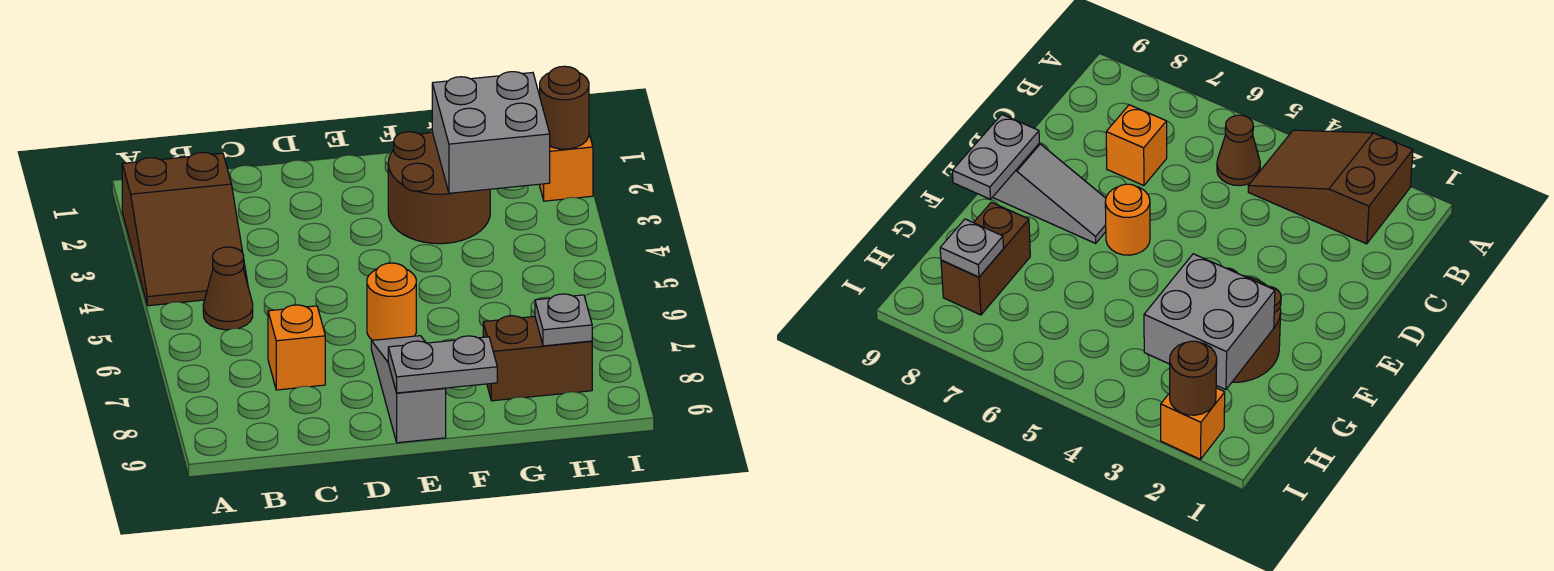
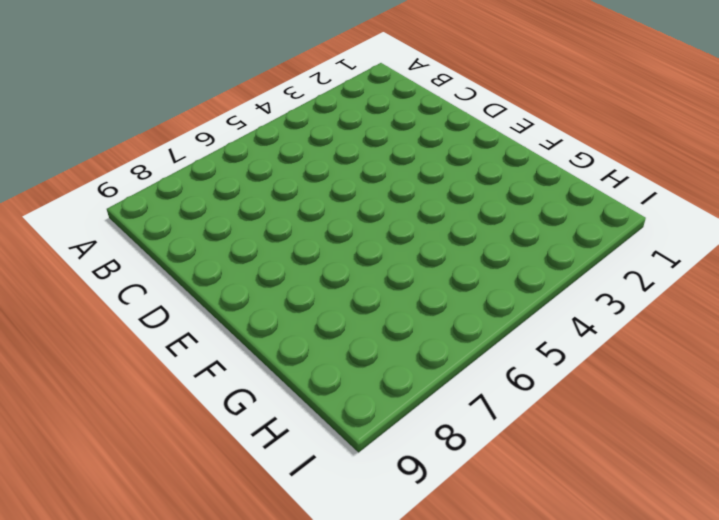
none -> brown 2x3 slope [122,152,248,306]
none -> brown 1x1 cone [203,247,253,330]
none -> orange 1x1 brick [268,305,325,390]

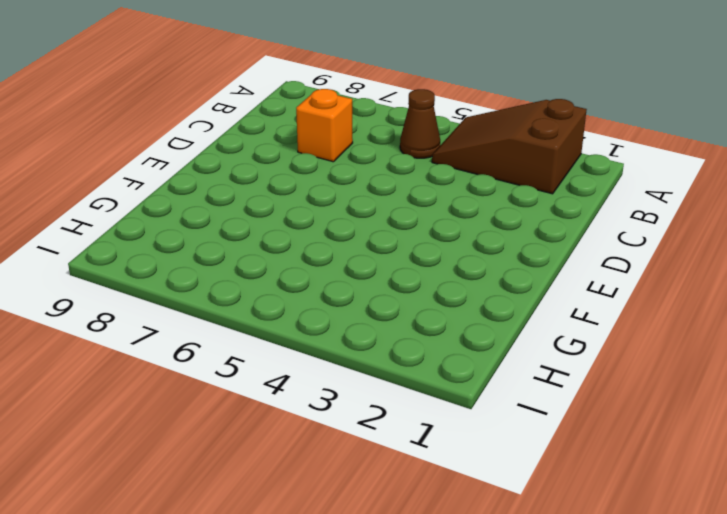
none -> orange 1x1 round brick [367,263,416,340]
none -> grey 1x3 slope [371,336,446,443]
none -> brown 2x2 round brick [388,132,490,244]

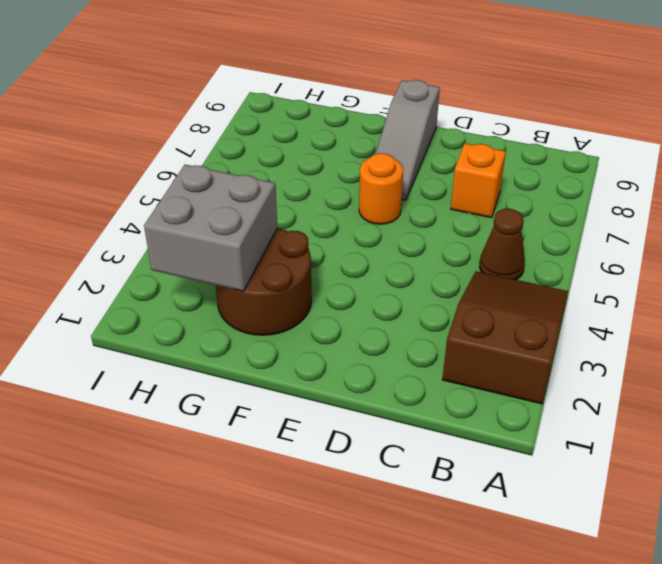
none -> brown 1x2 brick [483,316,592,401]
none -> orange 1x1 brick [539,134,593,201]
none -> grey 1x2 plate [388,336,497,393]

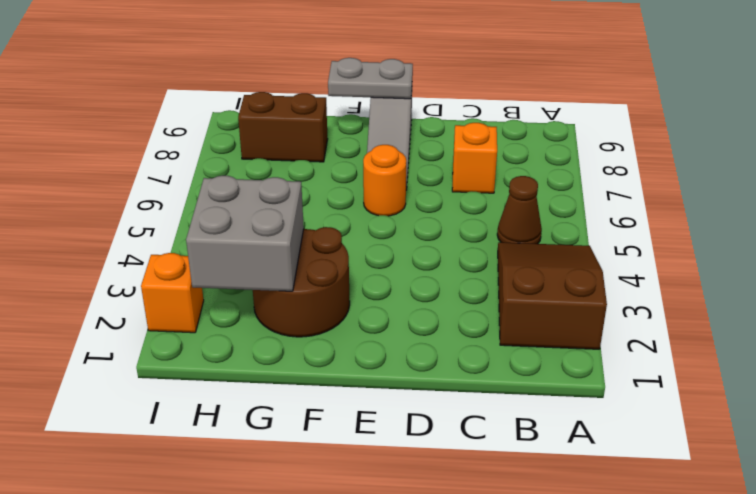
none -> grey 1x1 plate [535,294,592,346]
none -> brown 1x1 round brick [540,66,589,149]

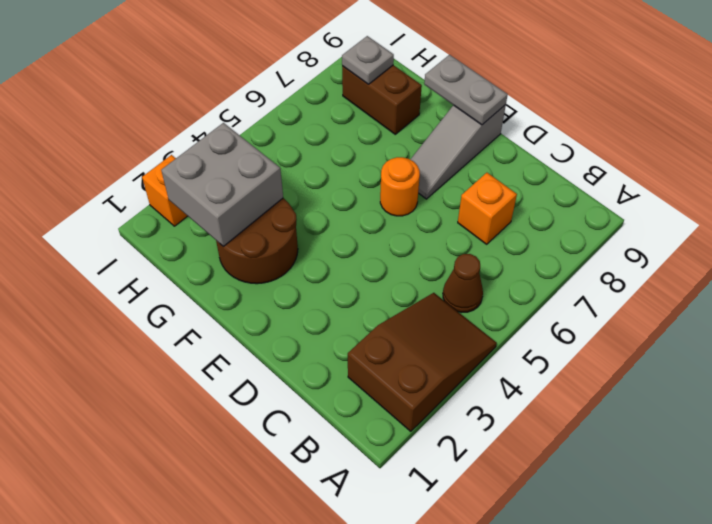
none -> brown 1x1 round brick [540,66,589,149]

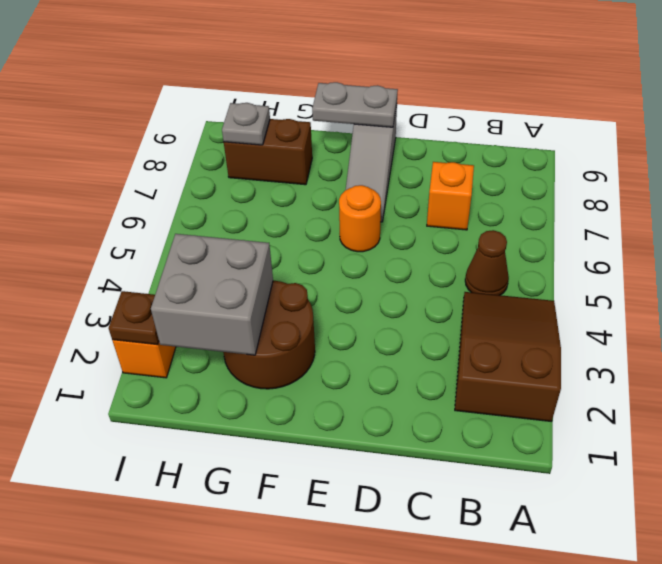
brown 1x1 plate [109,291,159,345] -> brown 1x1 round brick [540,66,589,149]

